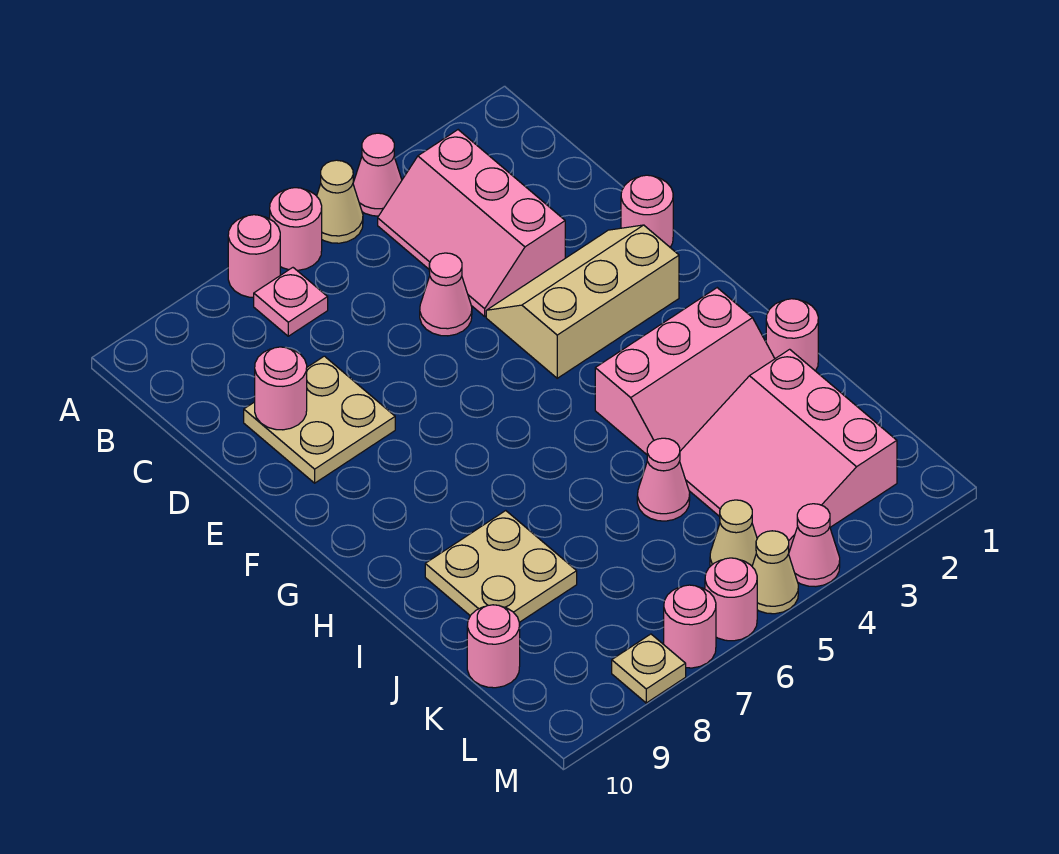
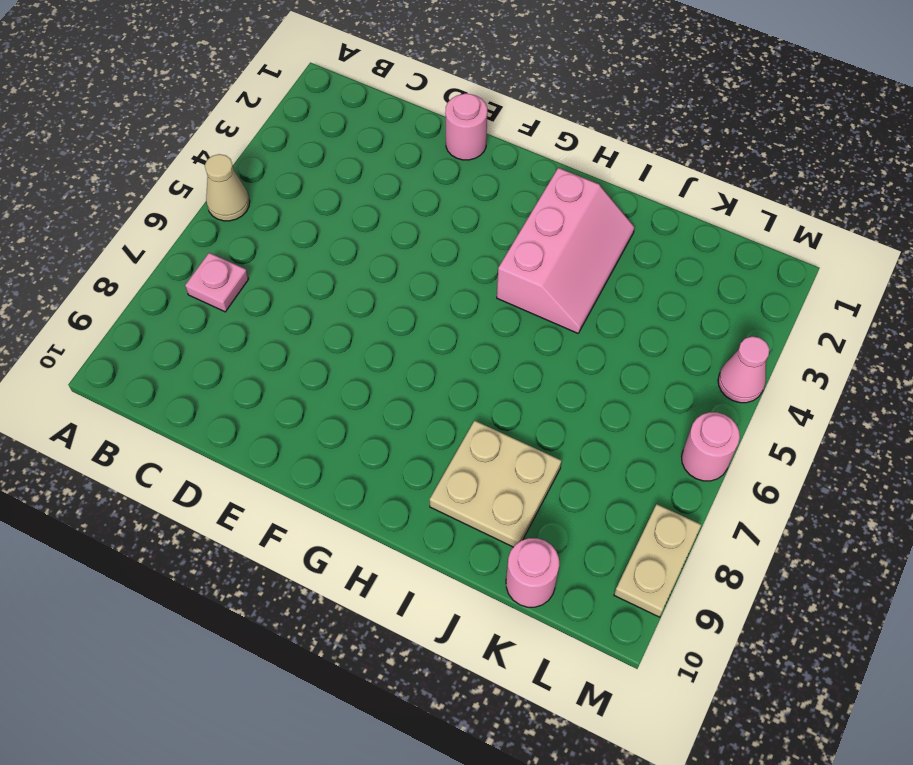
tan 1x2 plate [614,504,701,617] -> tan 1x1 plate [612,634,686,703]
none -> pink 1x1 cone [353,133,402,216]
none -> pink 1x1 round brick [270,188,322,270]
none -> pink 1x1 round brick [228,215,280,297]

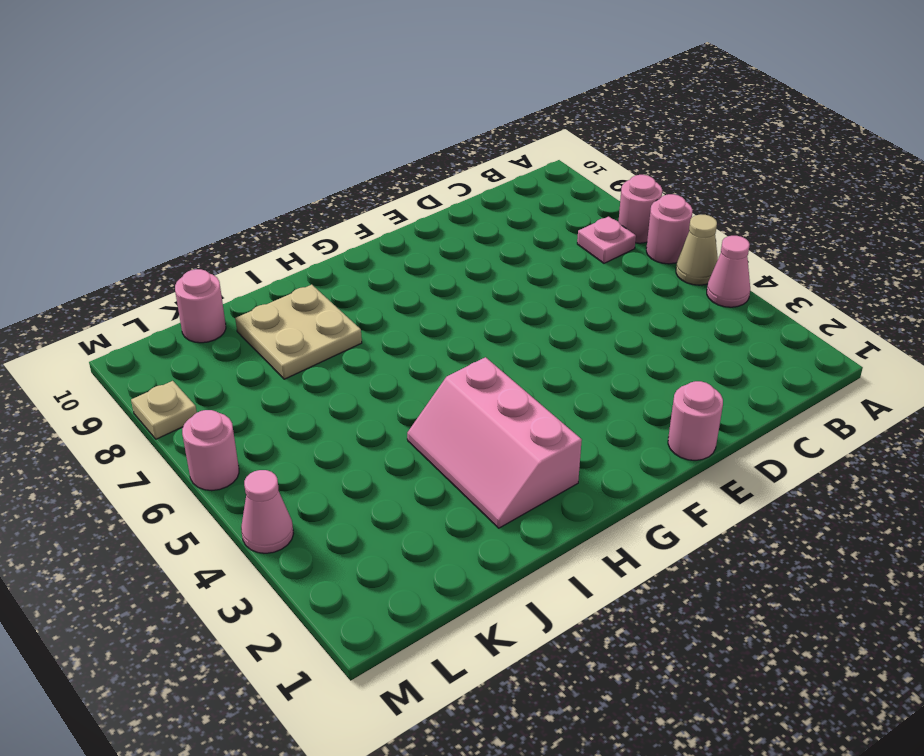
none -> pink 2x3 slope [378,130,565,316]
none -> pink 1x1 cone [420,253,472,336]
none -> tan 2x2 plate [244,356,395,483]

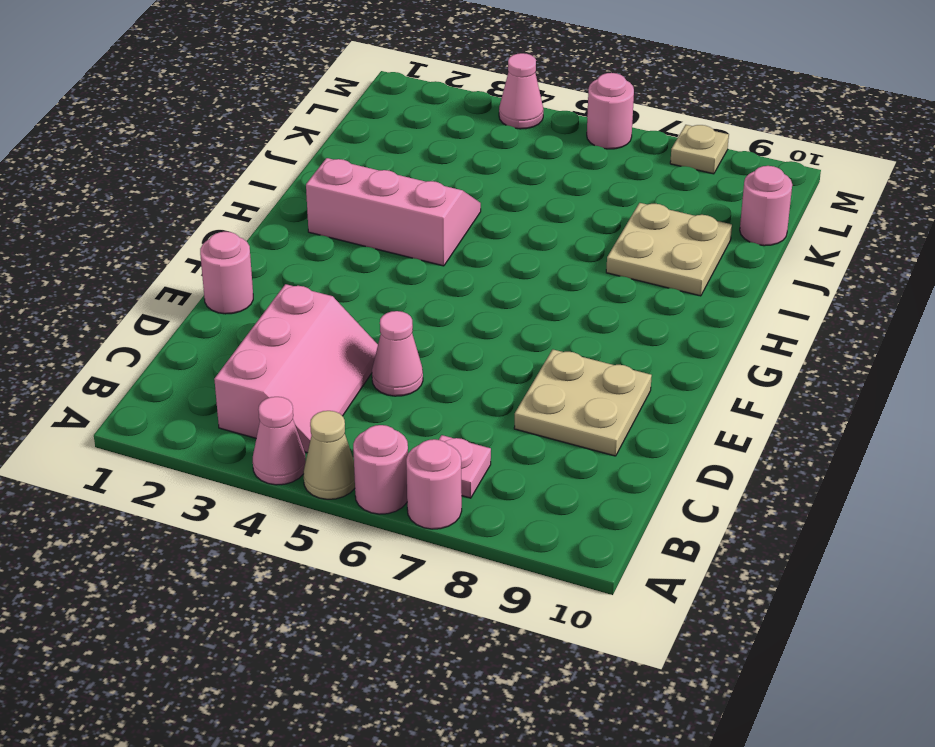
none -> tan 2x3 slope [486,225,679,378]
none -> pink 1x1 round brick [766,299,818,371]
none -> pink 3x3 slope [680,349,897,551]

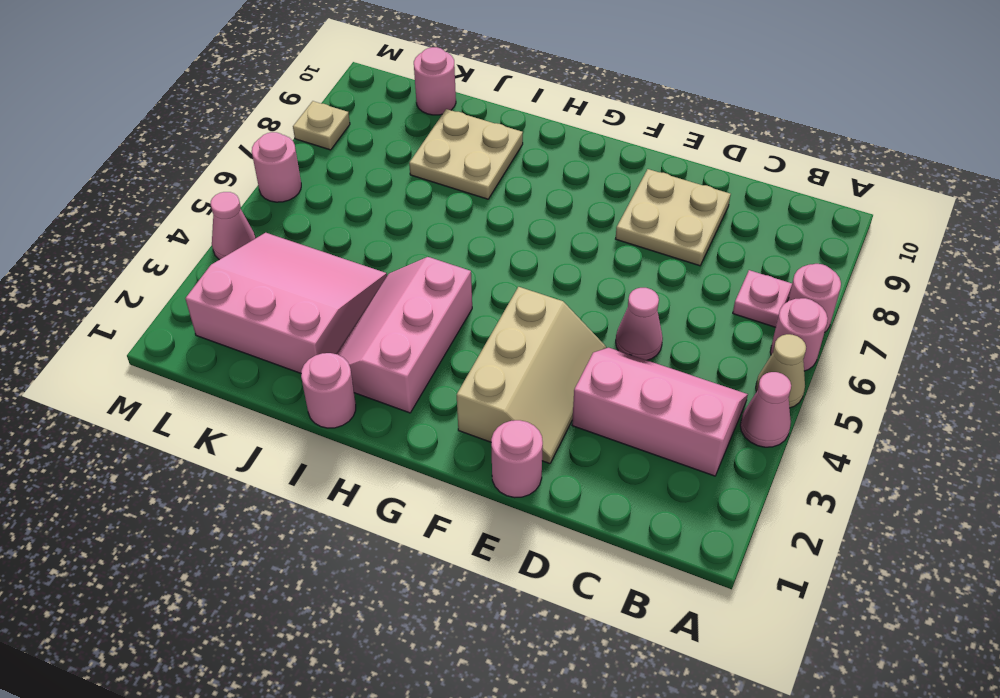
none -> pink 1x1 cone [637,438,690,521]
none -> tan 1x1 cone [710,500,757,566]
none -> tan 1x1 cone [752,531,798,614]

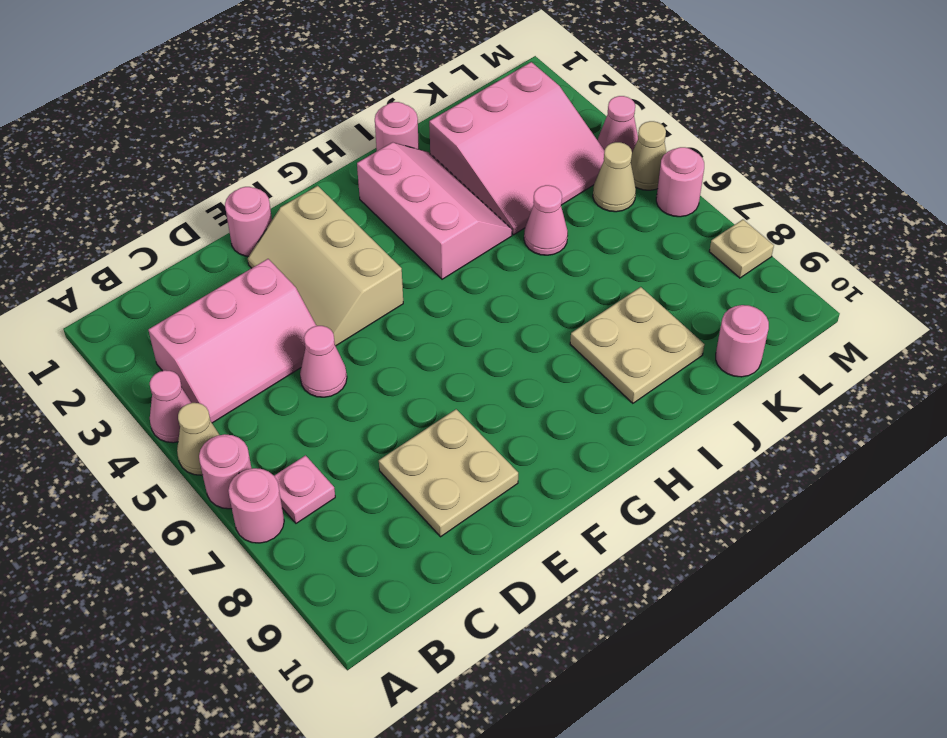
none -> pink 1x1 round brick [664,585,716,668]
none -> pink 1x1 round brick [255,347,307,430]

